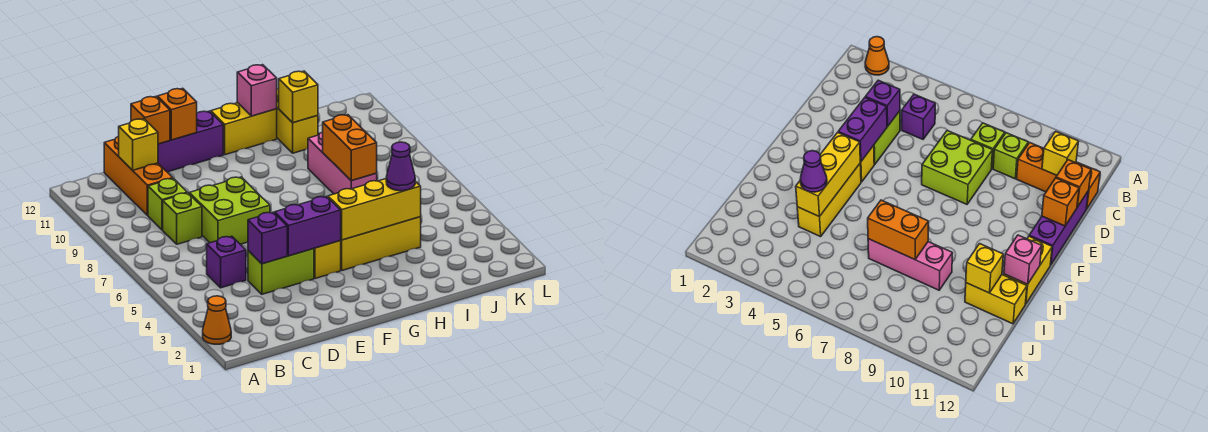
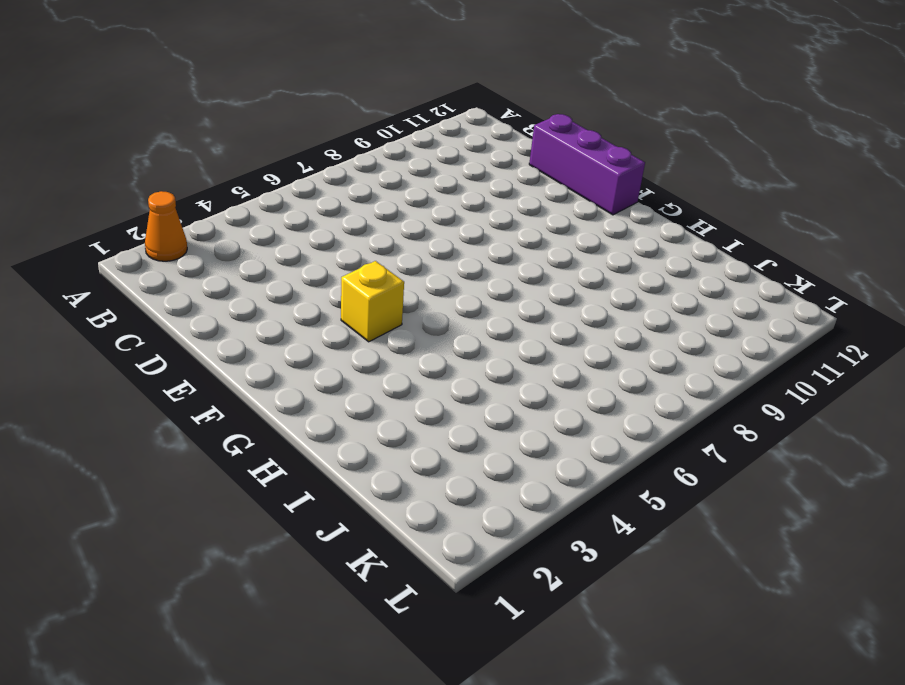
none -> purple 1x1 brick [207,236,246,288]
none -> lime 1x1 brick [163,193,202,244]
none -> lime 1x1 brick [148,178,187,230]

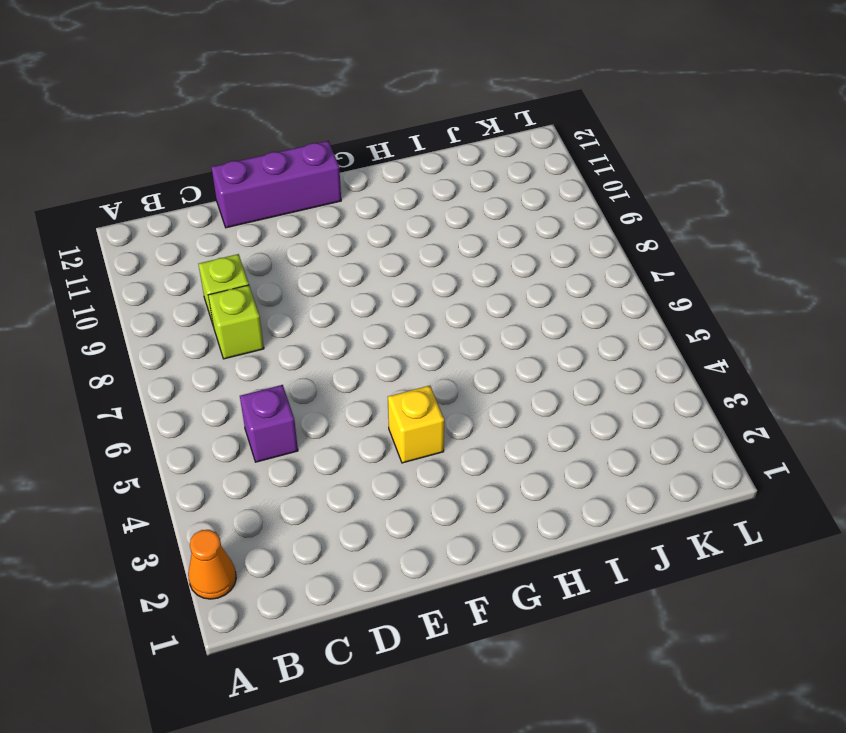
none -> orange 1x3 brick [104,136,173,215]
none -> lime 1x2 brick [248,249,314,294]
none -> lime 2x2 brick [189,177,270,244]

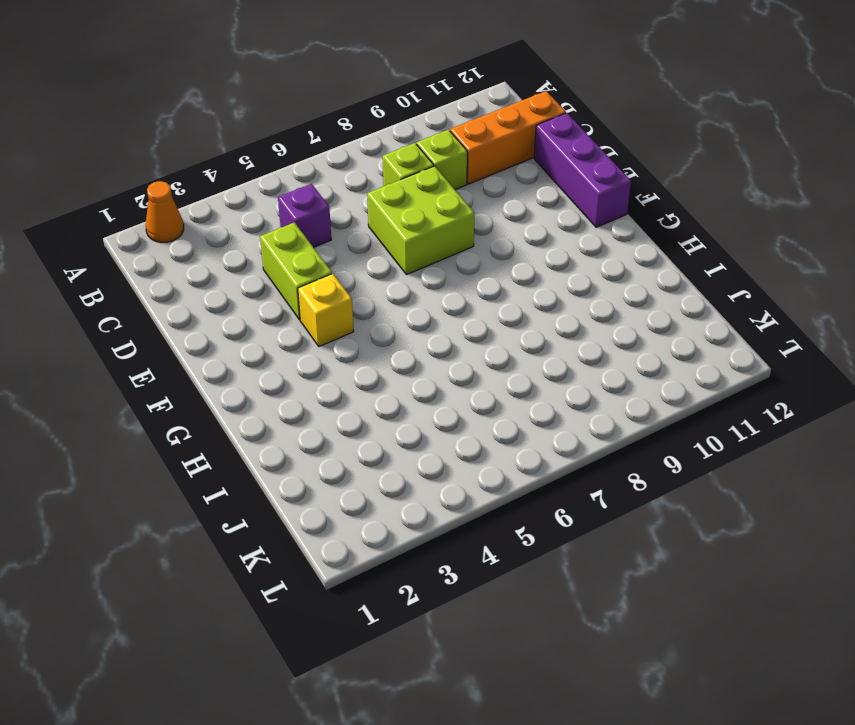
none -> yellow 1x3 brick [340,217,421,270]
none -> yellow 1x2 brick [211,103,277,155]
none -> pink 1x3 brick [308,132,377,194]

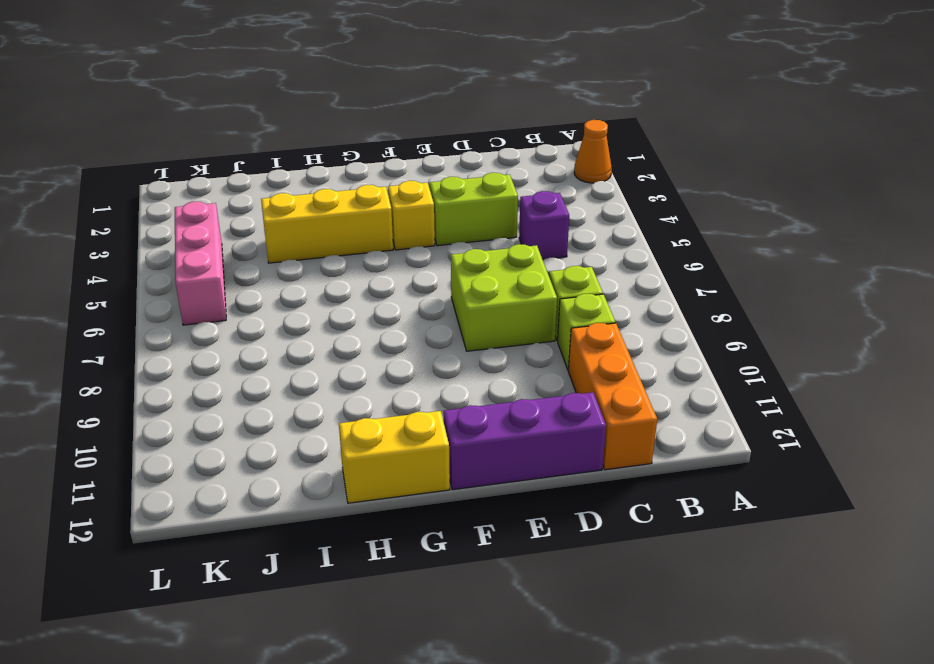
pink 1x3 brick [175,202,226,325] -> pink 1x3 brick moved to [308,132,377,194]
none -> yellow 1x2 brick [277,89,318,153]
none -> yellow 1x1 brick [119,119,158,170]
none -> purple 1x1 brick [248,212,287,264]

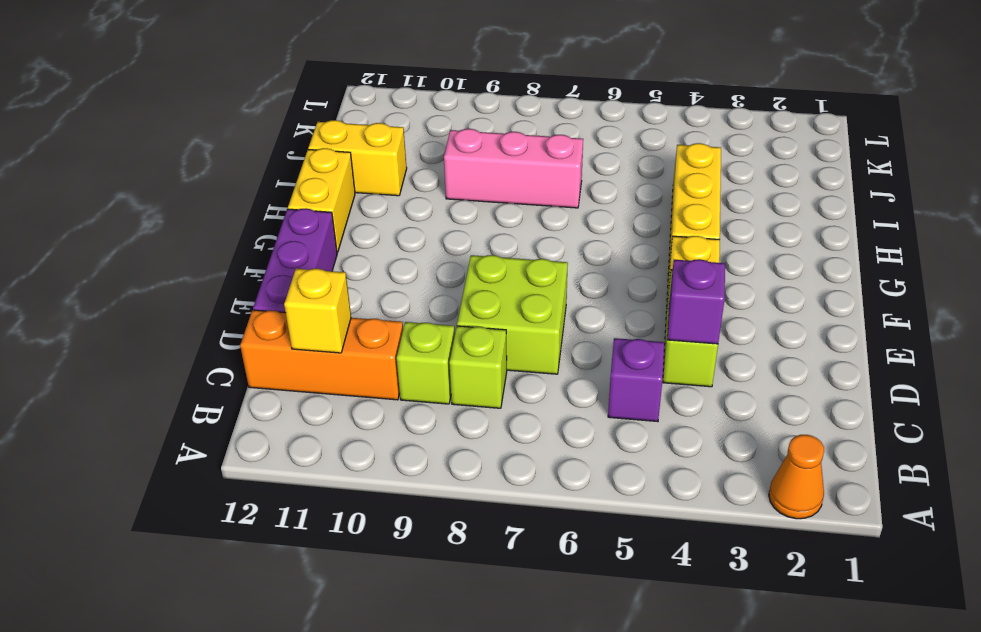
none -> orange 1x1 brick [131,97,170,144]
none -> purple 1x2 brick [275,196,341,256]
none -> orange 1x1 brick [157,89,197,140]

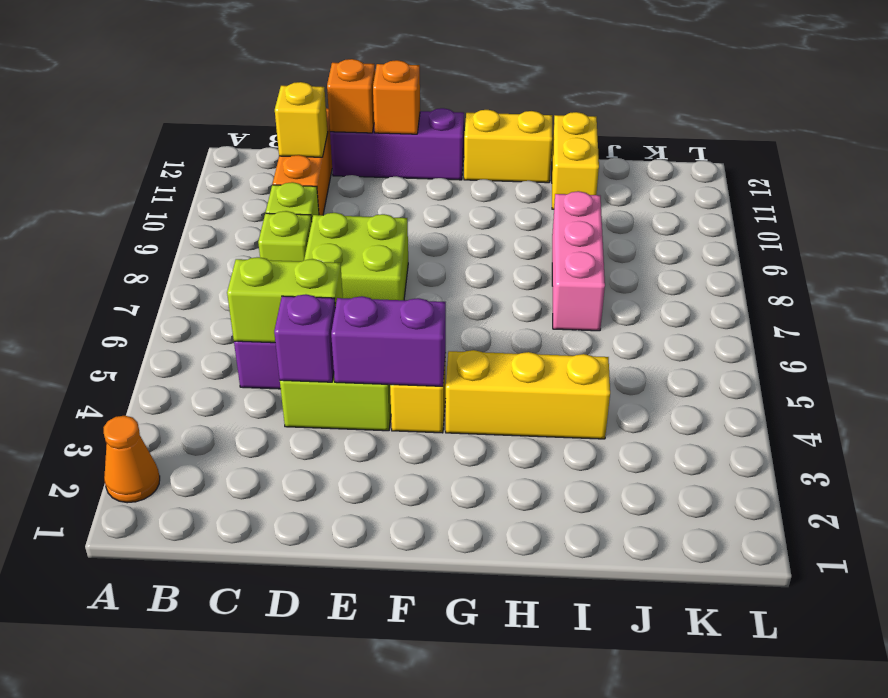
lime 1x2 brick [227,257,343,343] -> none
none -> yellow 1x3 brick [328,179,421,240]
none -> pink 1x1 brick [237,65,277,116]
none -> orange 1x2 brick [323,115,377,181]

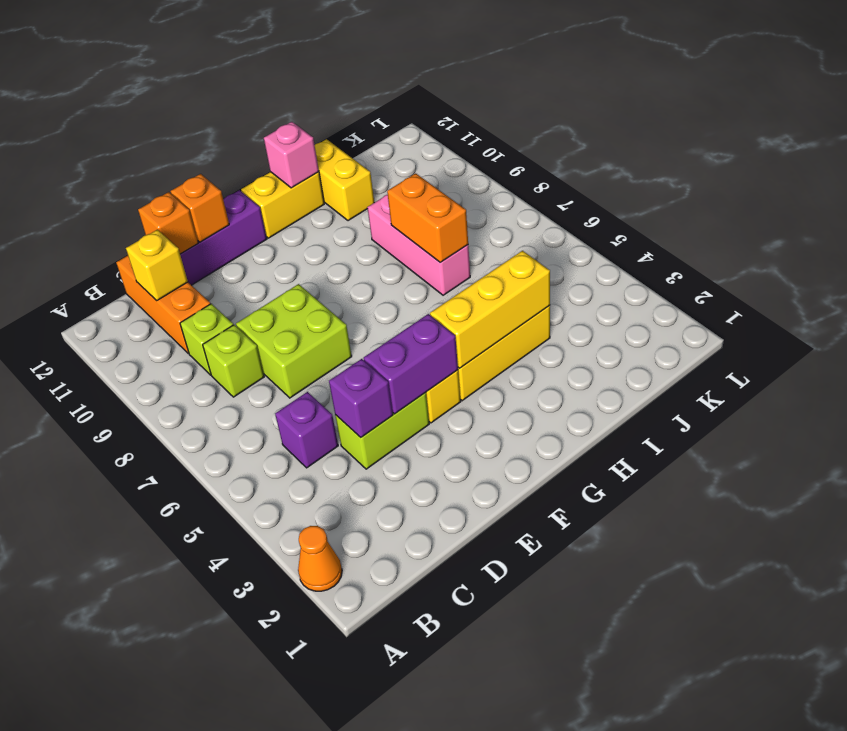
none -> yellow 1x1 brick [279,71,318,123]
none -> purple 1x1 cone [386,142,415,191]

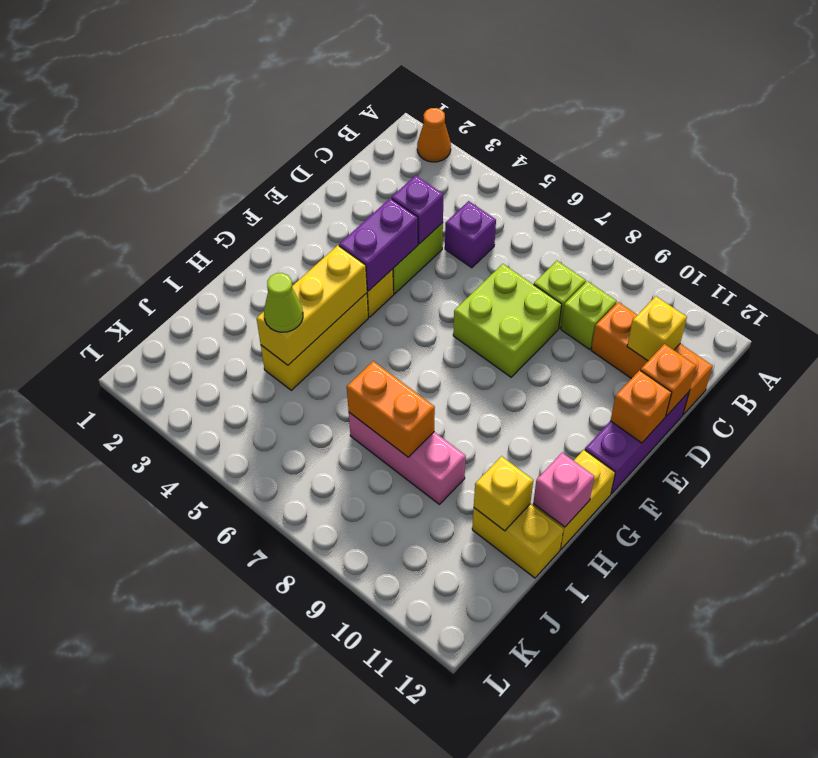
lime 1x1 cone [264,273,303,332] -> purple 1x1 cone [386,142,415,191]

